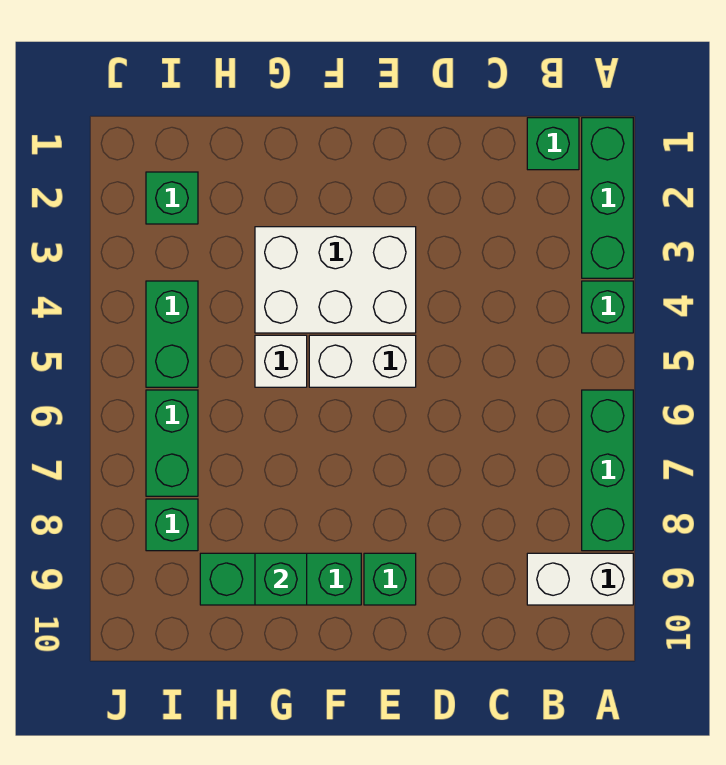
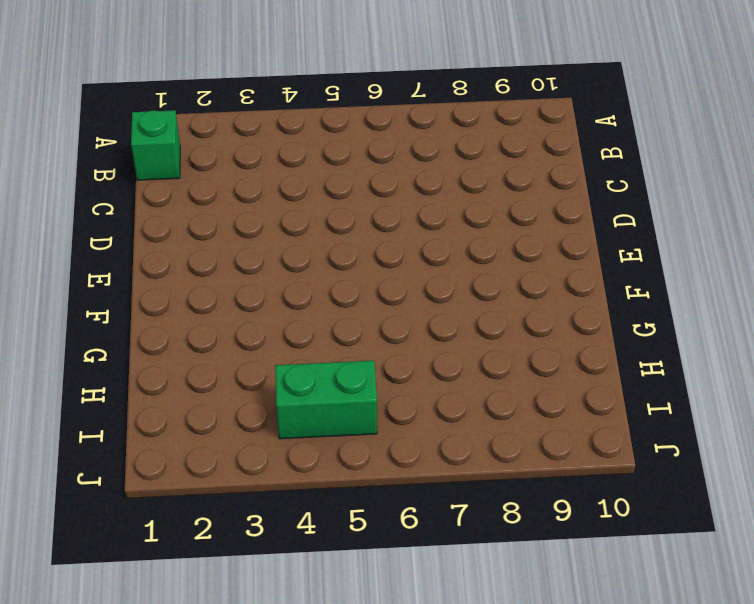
none -> green 1x3 brick [582,118,633,278]
none -> green 1x1 brick [582,281,633,333]
none -> green 1x3 brick [582,390,633,551]

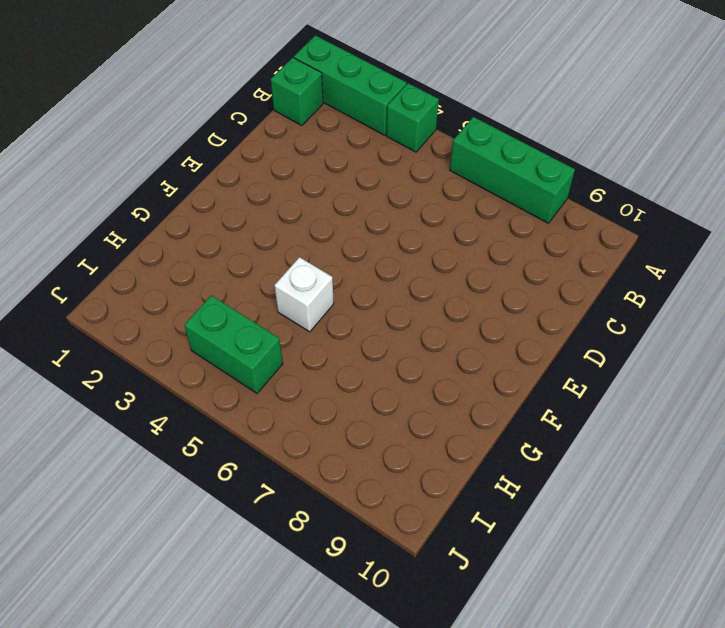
none -> white 1x2 brick [527,553,633,605]
none -> white 2x3 brick [255,227,416,333]
none -> white 1x2 brick [309,335,416,387]

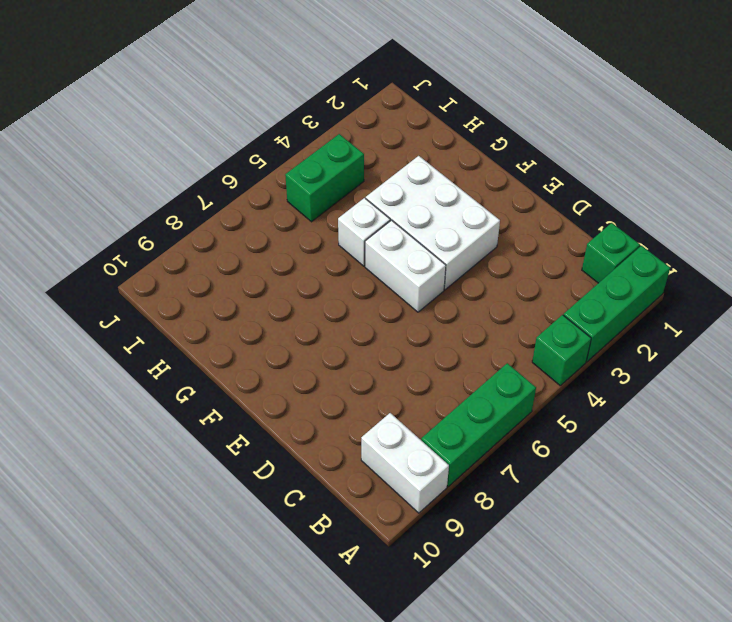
none -> green 1x1 brick [364,553,416,605]
none -> green 1x3 brick [200,553,361,605]
none -> green 1x1 brick [146,172,198,224]

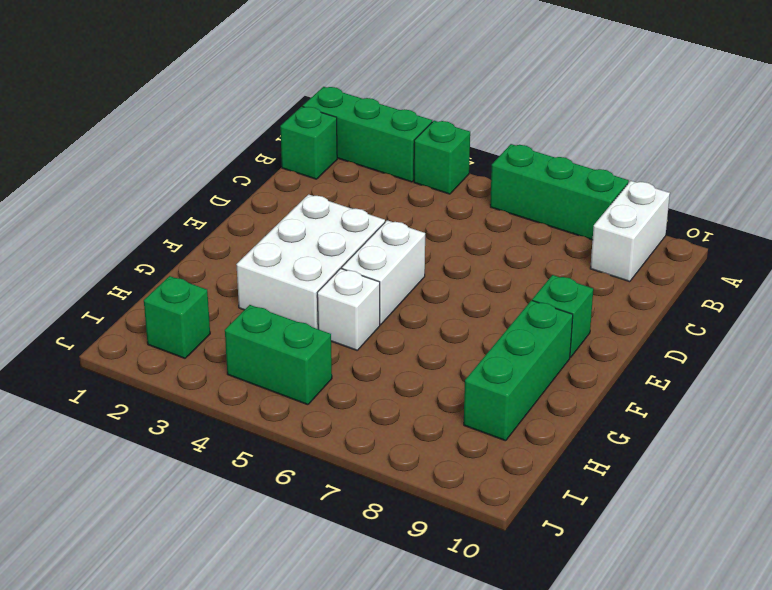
none -> green 1x2 brick [146,390,198,496]
none -> green 1x1 brick [146,499,198,551]
none -> green 1x1 brick [255,553,307,605]

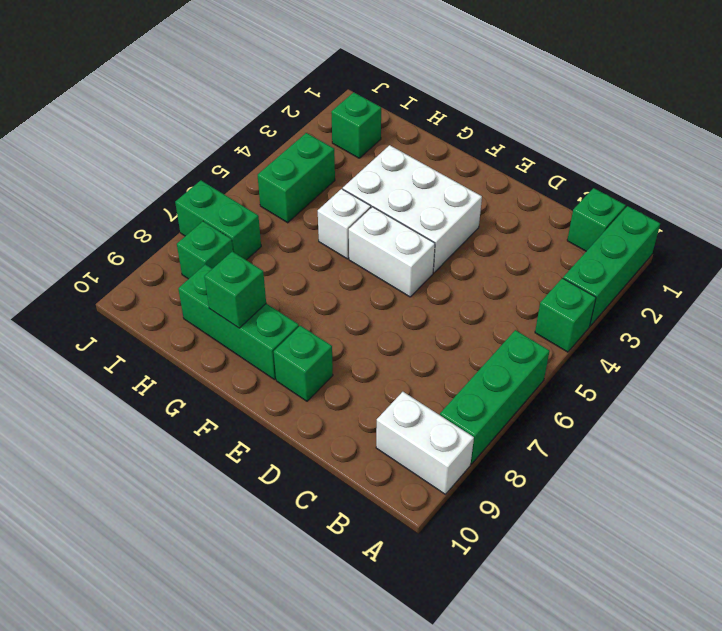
green 1x2 brick [175,181,261,260] -> green 1x2 brick turned to [146,390,198,496]

